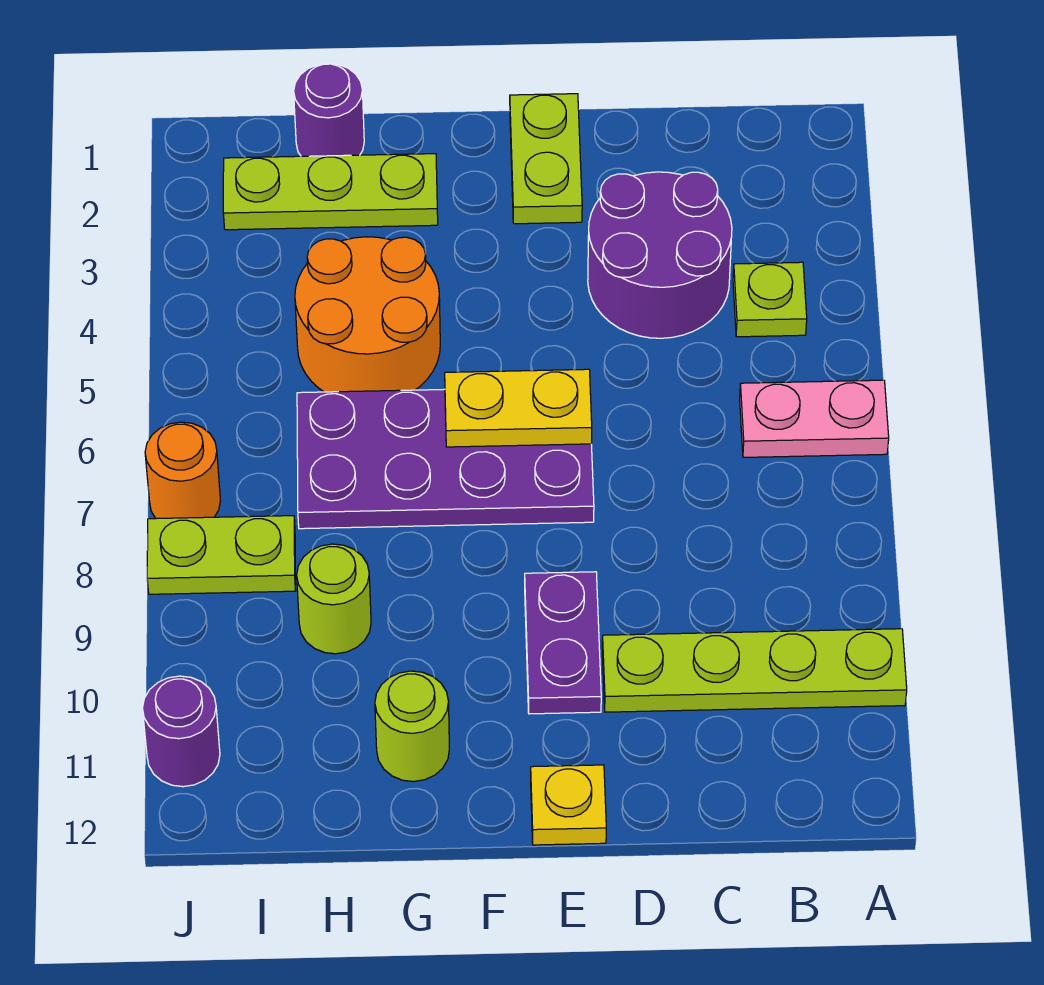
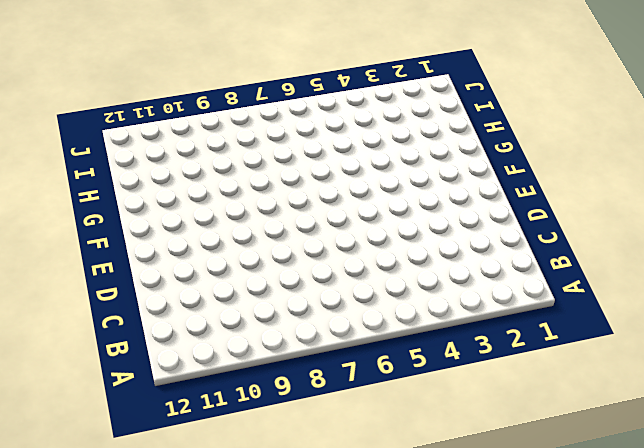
none -> pink 1x2 plate [740,380,889,457]
none -> lime 1x4 plate [602,629,907,712]
none -> lime 1x1 plate [733,262,807,337]

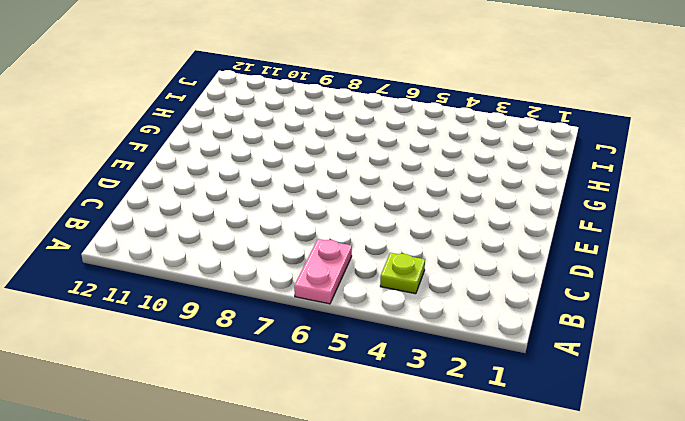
none -> lime 1x4 plate [602,629,907,712]
none -> purple 2x2 round brick [588,172,732,338]
none -> lime 1x2 plate [510,94,582,224]

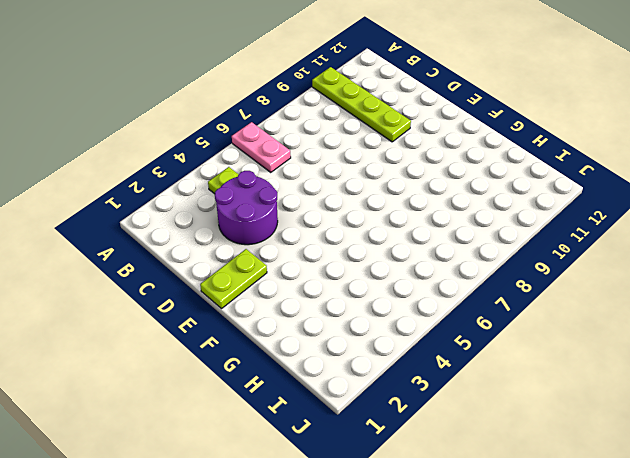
none -> purple 2x4 plate [297,389,594,529]
none -> purple 1x2 plate [525,572,601,714]
none -> yellow 1x1 plate [531,765,606,845]

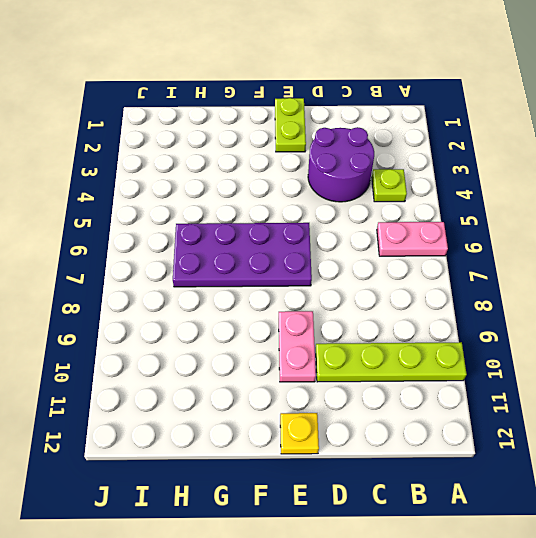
pink 1x2 plate [279,311,316,382] -> purple 1x2 plate [525,572,601,714]
none -> lime 1x3 plate [223,154,438,230]
none -> orange 2x2 round brick [295,237,440,392]
none -> lime 1x1 round brick [375,671,449,782]

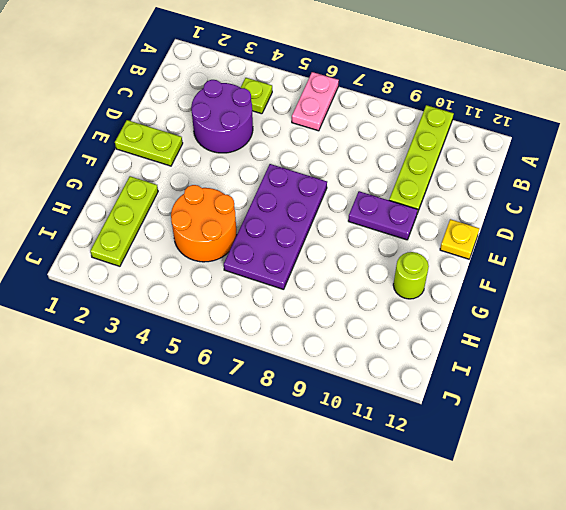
none -> purple 1x1 round brick [294,63,364,156]
none -> lime 1x1 round brick [297,544,371,654]
none -> lime 1x2 plate [147,516,296,594]

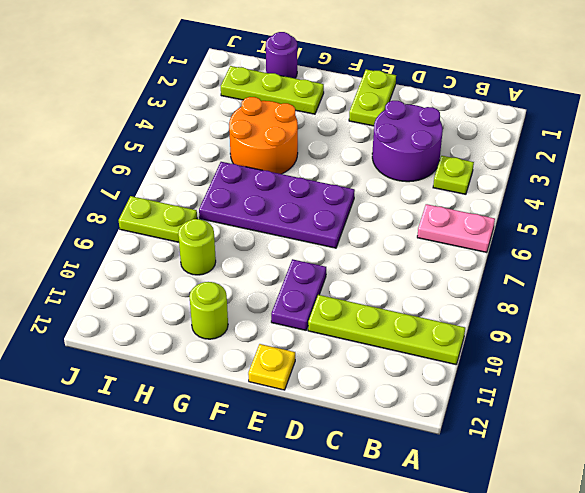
none -> orange 1x1 round brick [145,422,220,519]
none -> purple 1x1 round brick [142,676,220,787]
none -> yellow 1x2 plate [445,369,592,447]

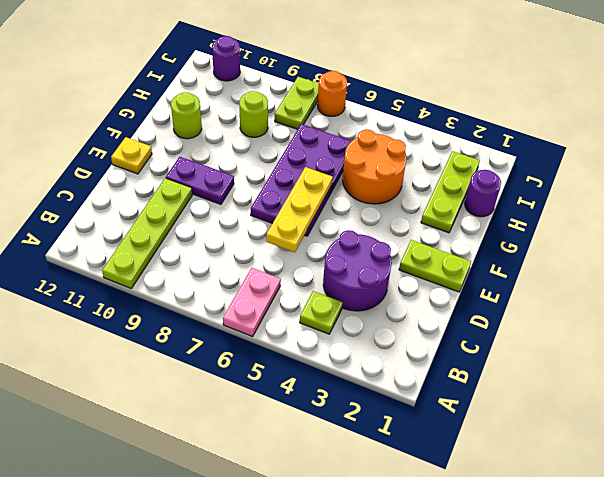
yellow 1x3 plate [266,167,333,252] -> yellow 1x2 plate [445,369,592,447]

